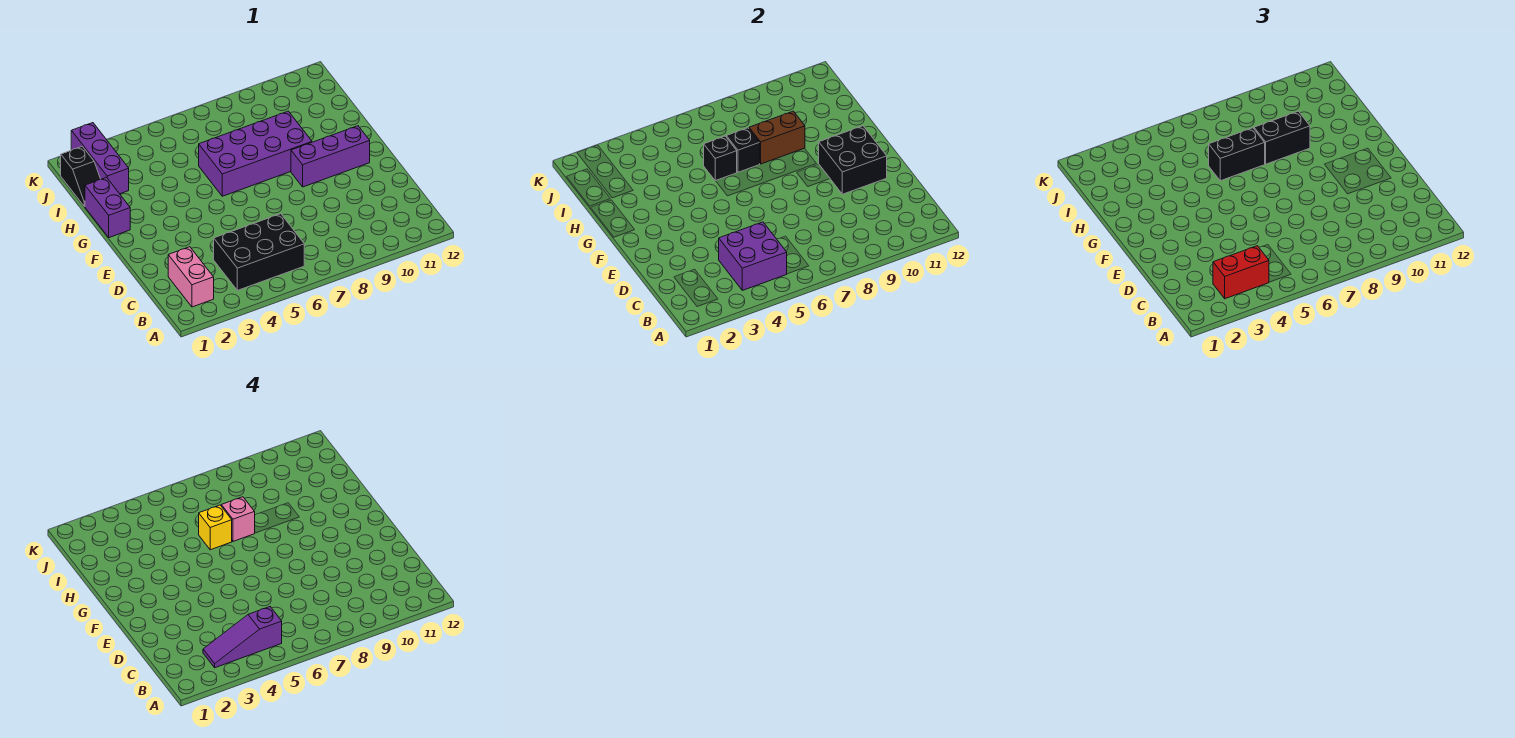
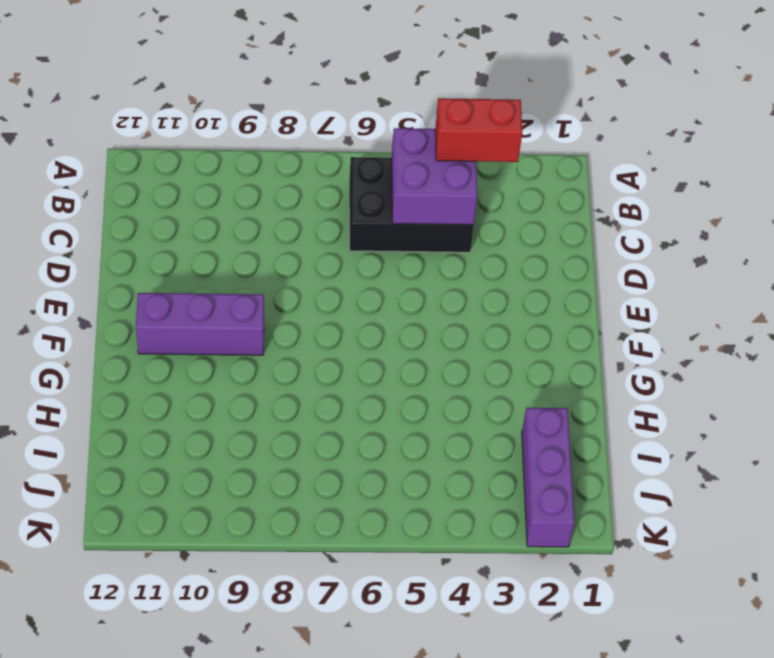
none -> pink 1x2 brick [168,247,214,307]
none -> purple 1x2 brick [85,177,130,238]
none -> purple 2x4 brick [199,111,312,196]

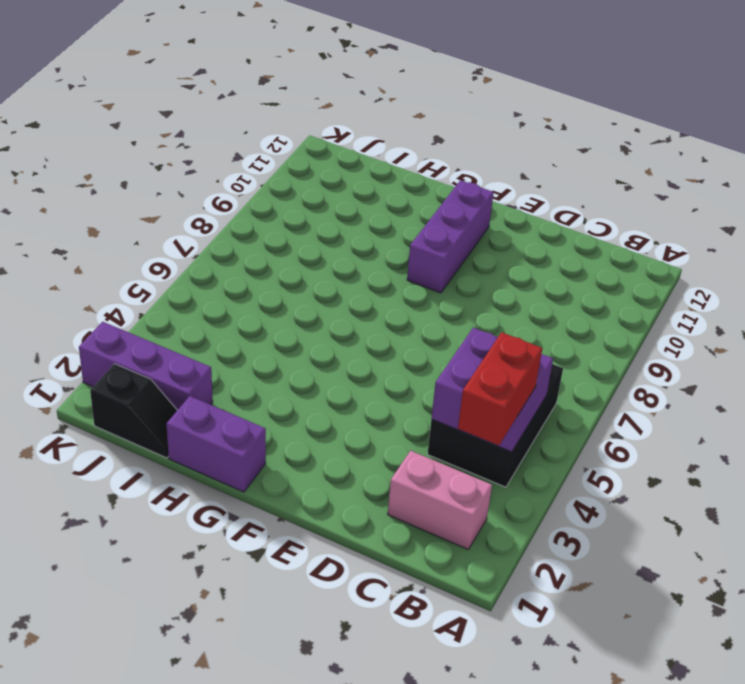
none -> purple 2x4 brick [199,111,312,196]
none -> black 2x2 brick [819,126,887,194]
none -> black 1x1 brick [704,136,737,181]

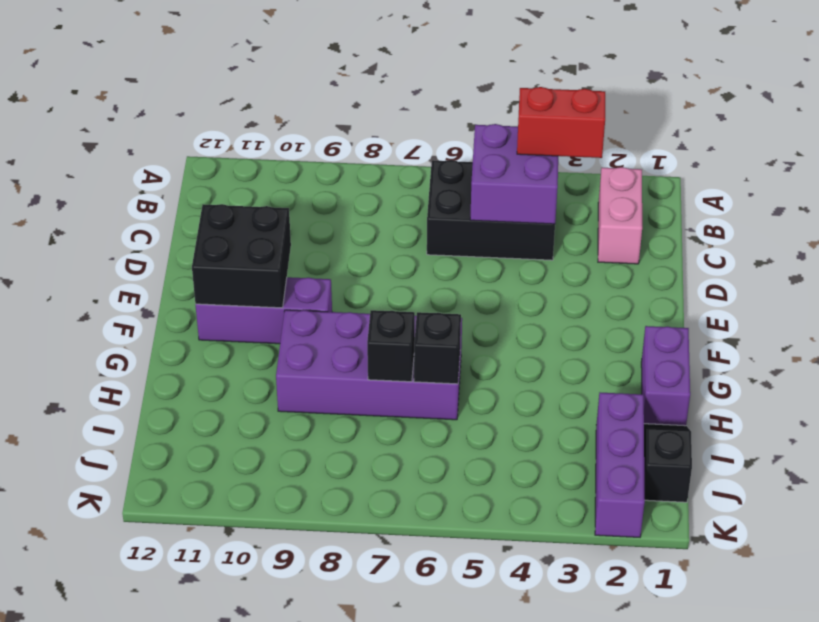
none -> brown 1x2 brick [749,111,805,164]
none -> black 1x2 brick [1209,128,1265,181]
none -> black 1x2 brick [1254,111,1310,164]

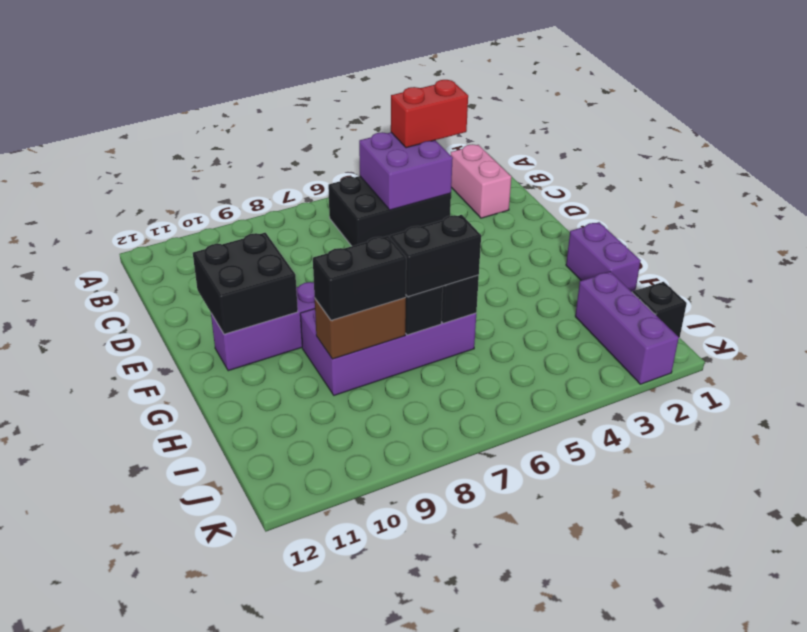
none -> purple 1x3 slope [203,607,282,668]
none -> yellow 1x1 brick [199,505,232,550]
none -> pink 1x1 brick [221,497,255,541]

